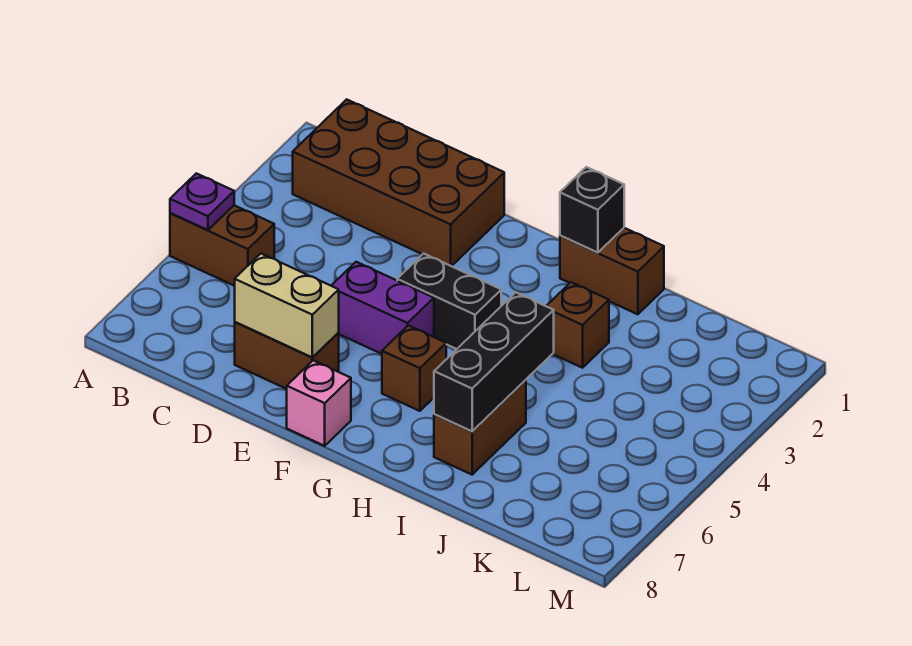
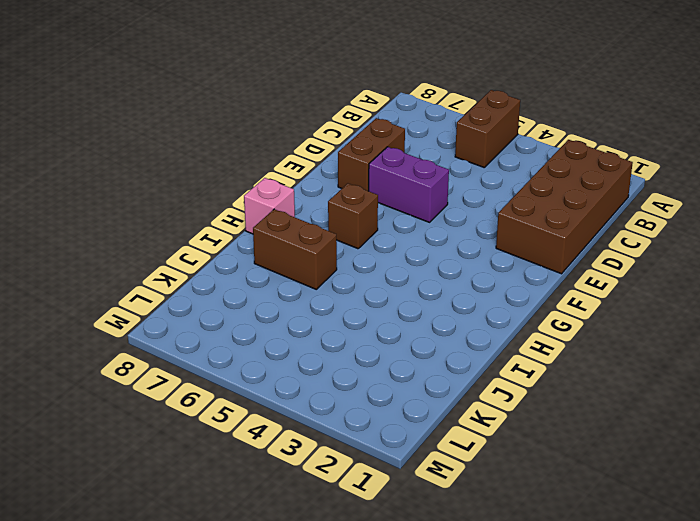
purple 1x2 brick [369,147,449,222] -> purple 1x2 brick turned to [331,262,434,354]
pink 1x1 brick [244,178,295,234] -> pink 1x1 brick moved to [287,360,351,446]
none -> black 1x2 brick [397,254,501,349]
none -> brown 1x2 brick [560,228,664,314]
none -> brown 1x1 brick [546,282,609,368]

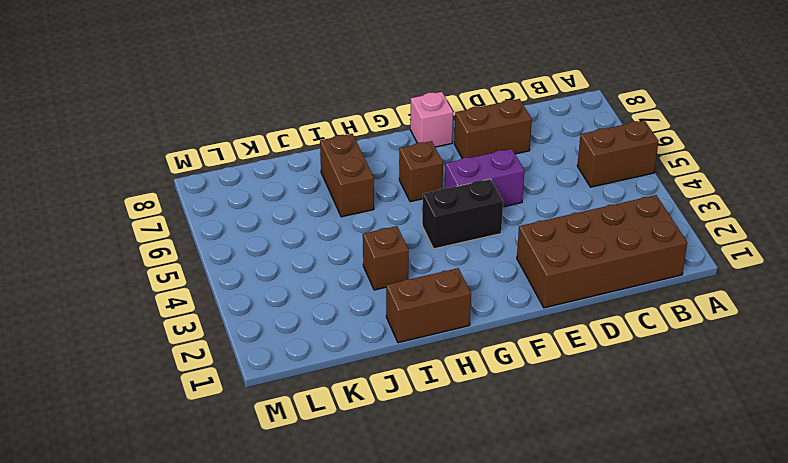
none -> purple 1x1 plate [170,173,234,230]
none -> tan 1x2 brick [235,254,339,358]
none -> black 1x1 brick [560,167,624,253]

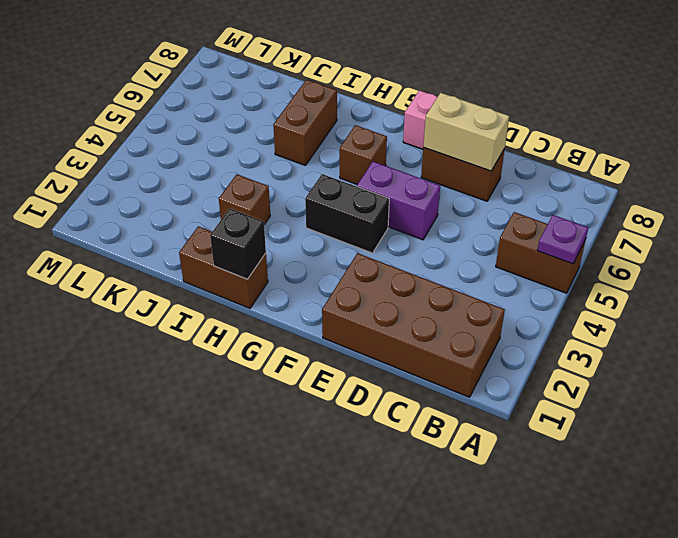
none -> black 1x3 brick [434,292,554,431]

